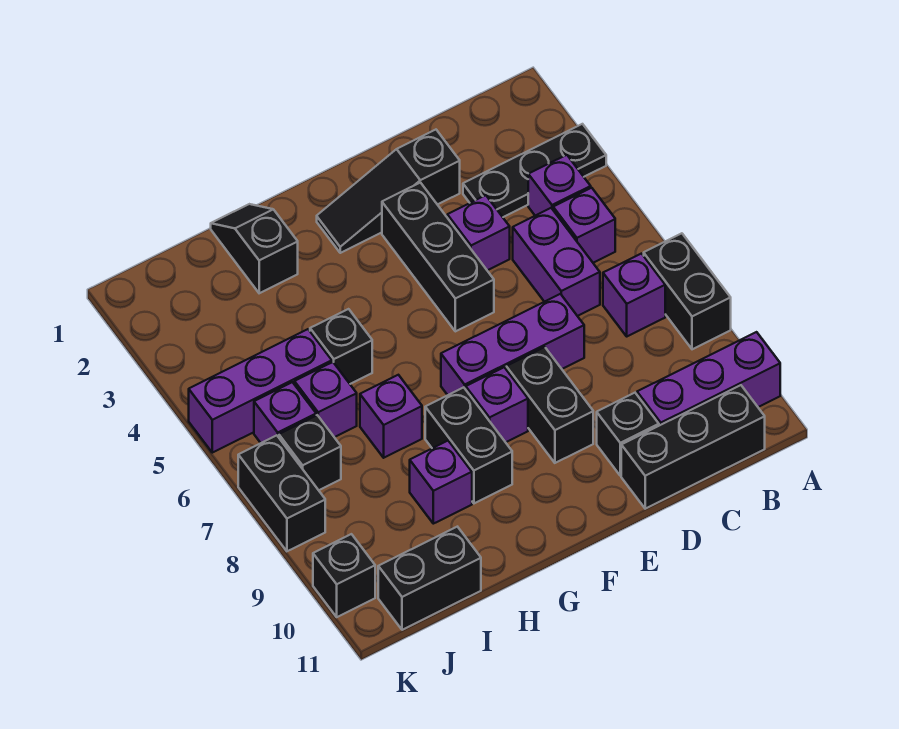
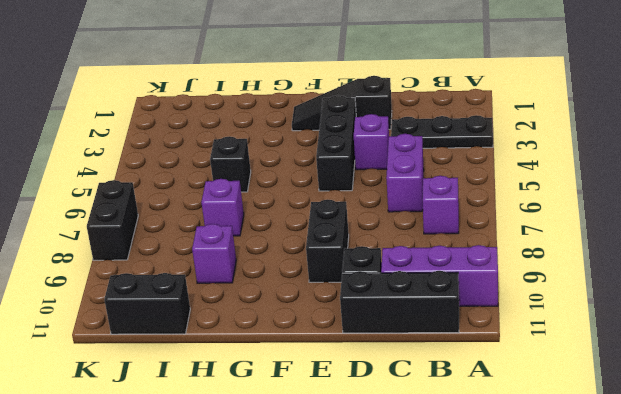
none -> black 1x2 brick [644,233,731,349]
none -> purple 1x1 brick [528,155,591,216]
none -> purple 1x1 brick [553,188,615,263]

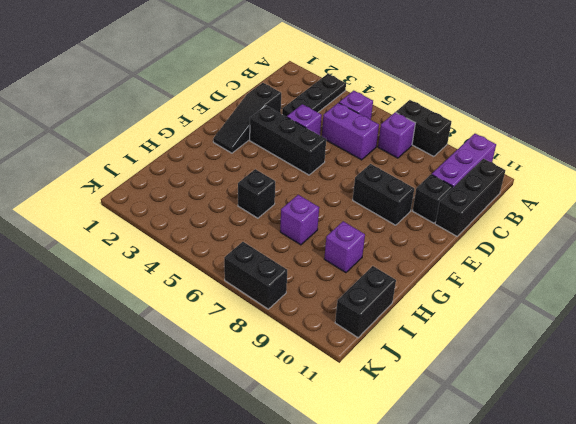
none -> purple 1x1 brick [528,155,591,216]
none -> purple 1x3 brick [441,294,584,395]
none -> purple 1x1 brick [466,367,528,442]

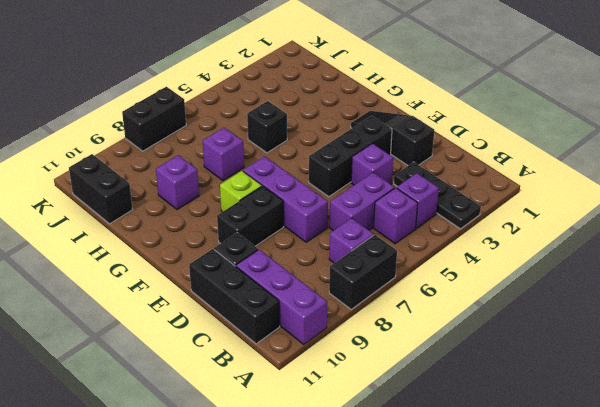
lime 1x1 brick [220,171,262,212] -> purple 1x1 brick [466,367,528,442]
none -> black 1x2 brick [425,387,512,503]
none -> black 1x2 slope [211,204,298,293]
none -> purple 1x3 brick [189,329,332,453]

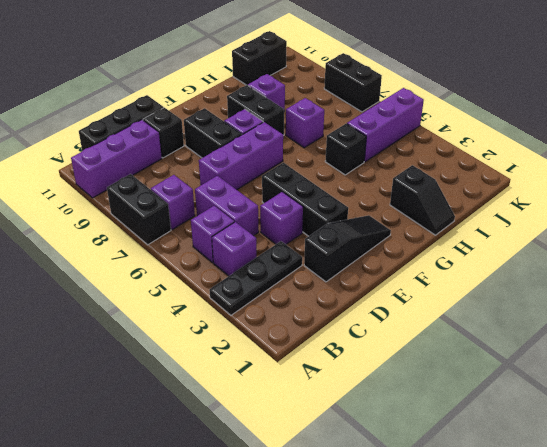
none -> purple 1x1 brick [295,362,357,437]
none -> purple 1x1 brick [254,382,316,443]
none -> black 1x1 brick [279,415,341,490]

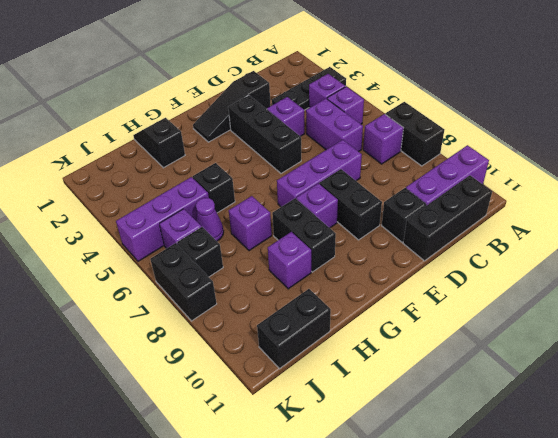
purple 1x1 cone [196,198,224,241] -> purple 1x1 brick [295,362,357,437]
none -> black 1x1 brick [313,534,375,617]

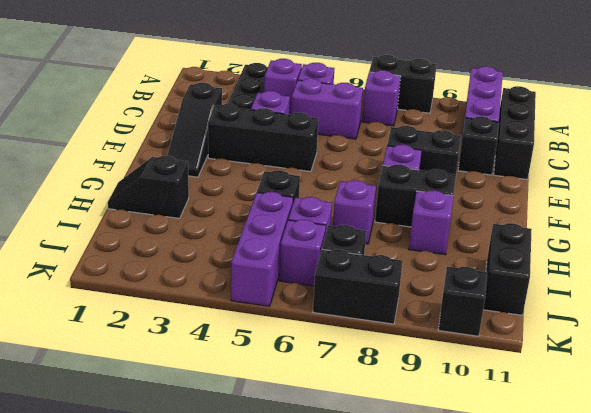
none -> purple 1x3 brick [441,294,584,395]

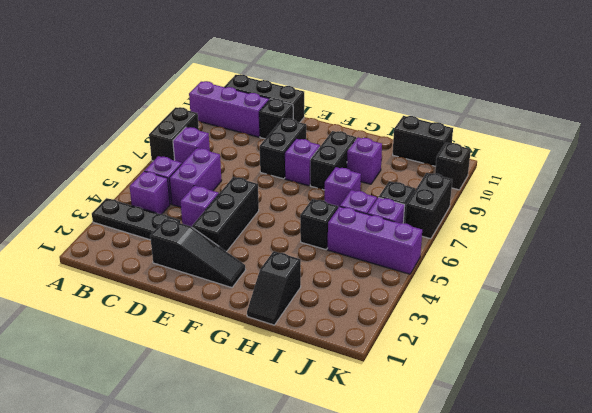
none -> purple 1x3 brick [441,294,584,395]

